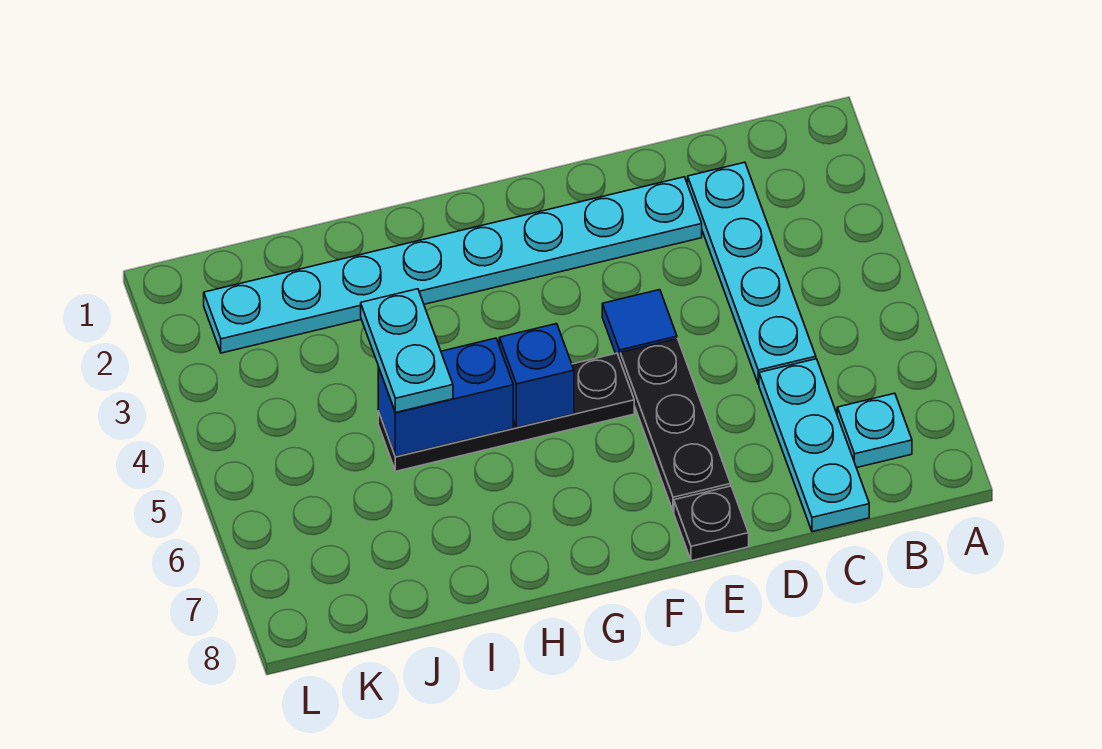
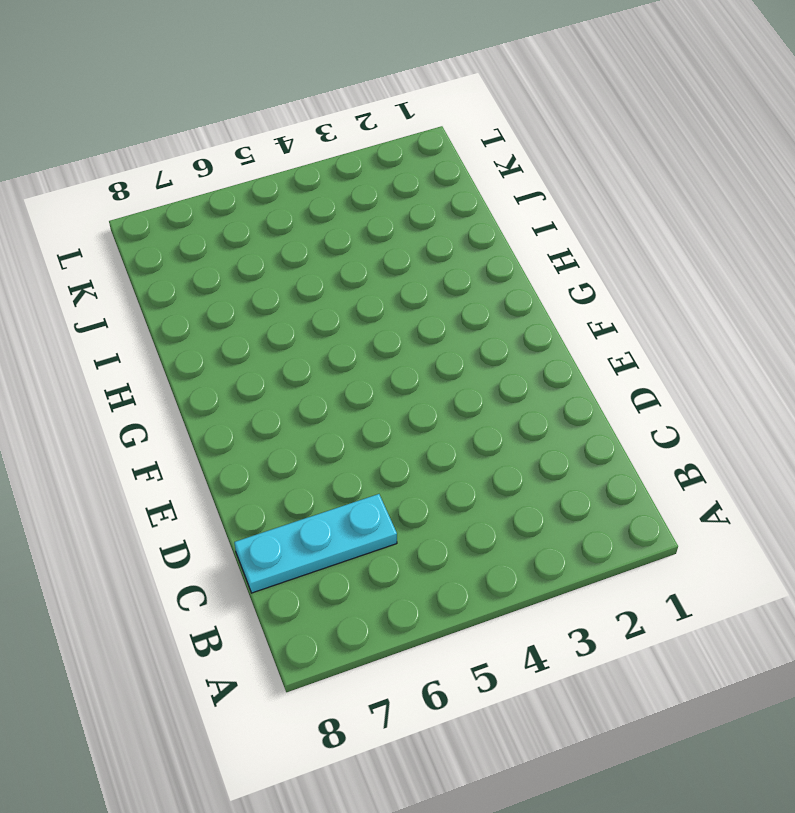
none -> cyan 1x1 plate [837,393,912,468]
none -> cyan 1x4 plate [688,162,816,384]

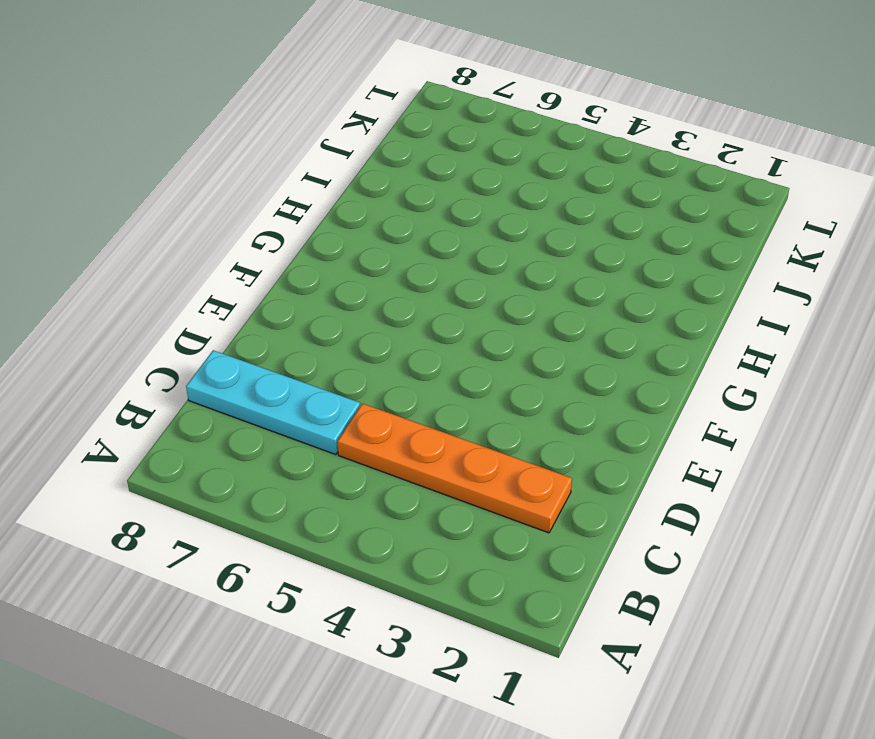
orange 1x4 plate [337,404,572,533] -> cyan 1x4 plate [688,162,816,384]
none -> cyan 1x1 plate [837,393,912,468]
none -> cyan 1x8 plate [204,177,702,353]

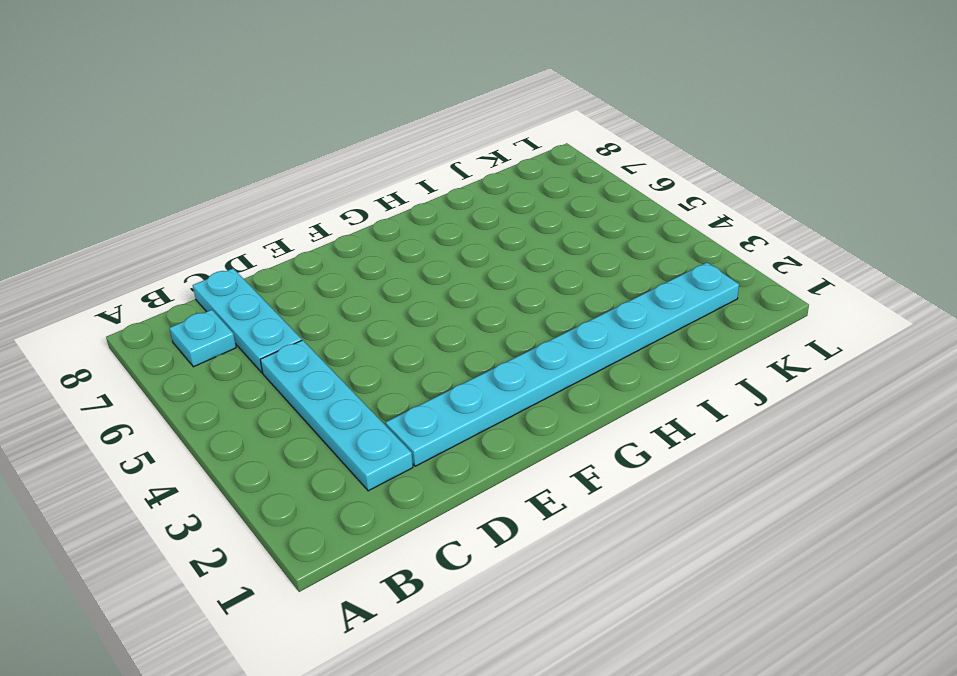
none -> blue 1x1 tile [602,290,677,359]
none -> black 1x3 plate [620,339,731,512]

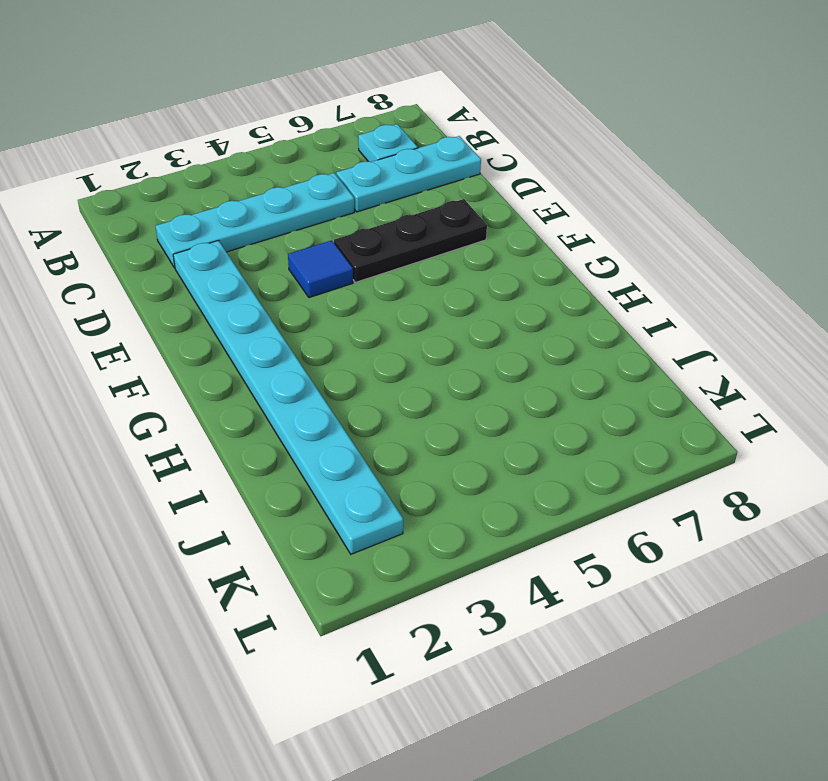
none -> black 1x1 plate [674,486,749,561]
none -> black 1x4 plate [378,353,634,471]

